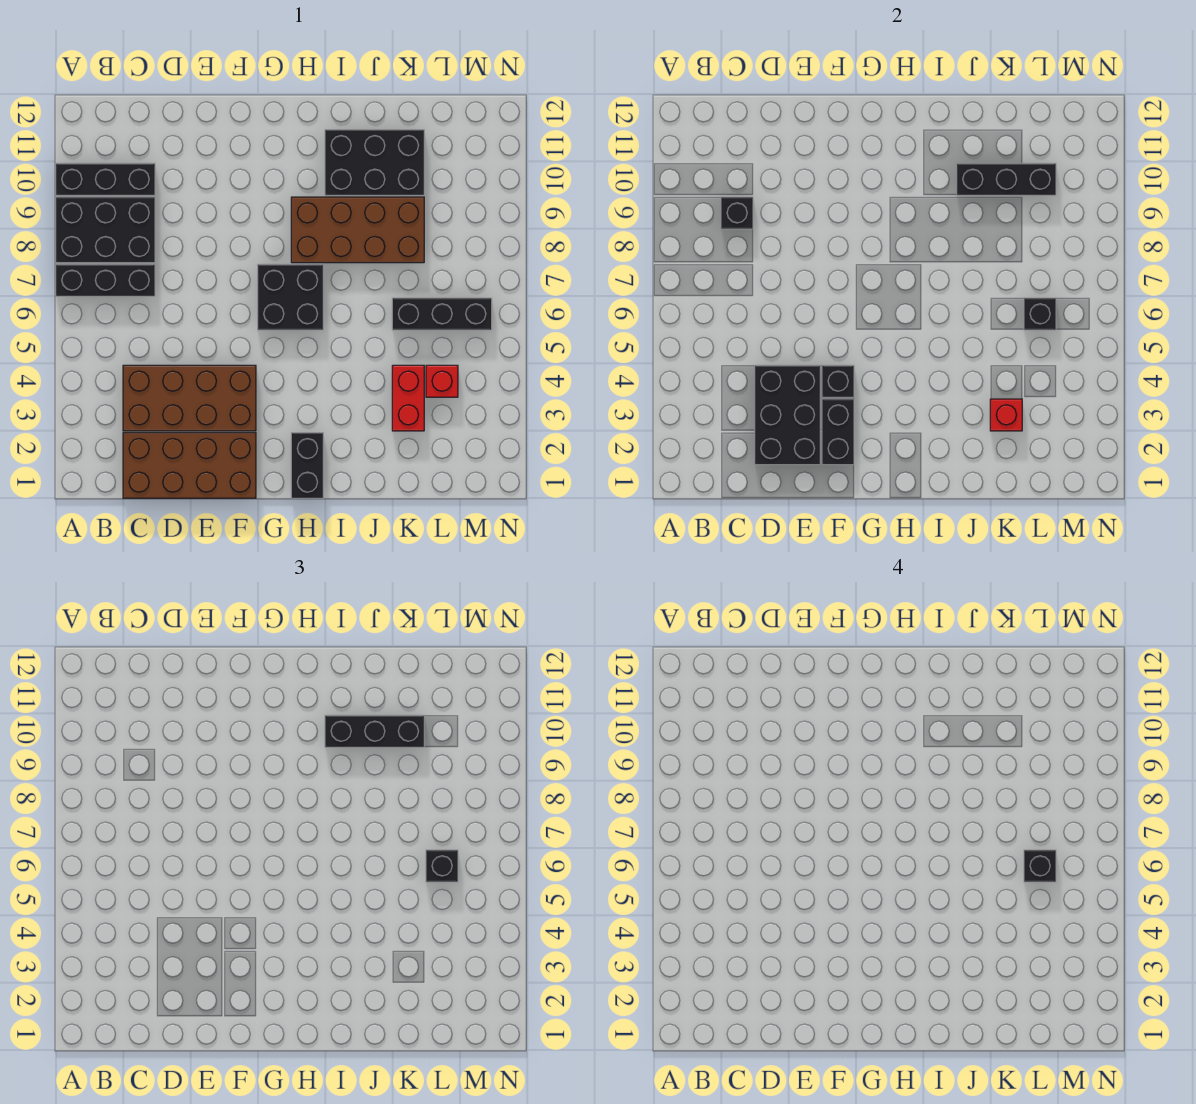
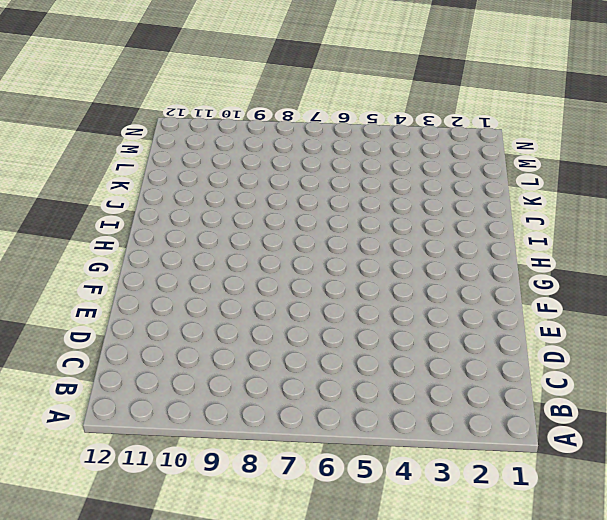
none -> black 1x3 brick [56,264,155,296]
none -> black 2x3 brick [56,197,155,263]
none -> black 1x3 brick [56,163,155,195]

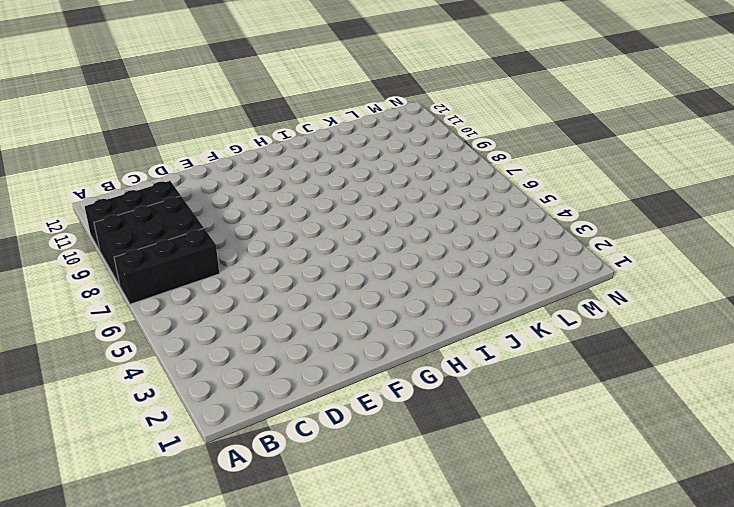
none -> brown 2x4 brick [123,433,256,498]
none -> brown 2x4 brick [123,365,256,431]
none -> black 2x2 brick [258,264,323,330]

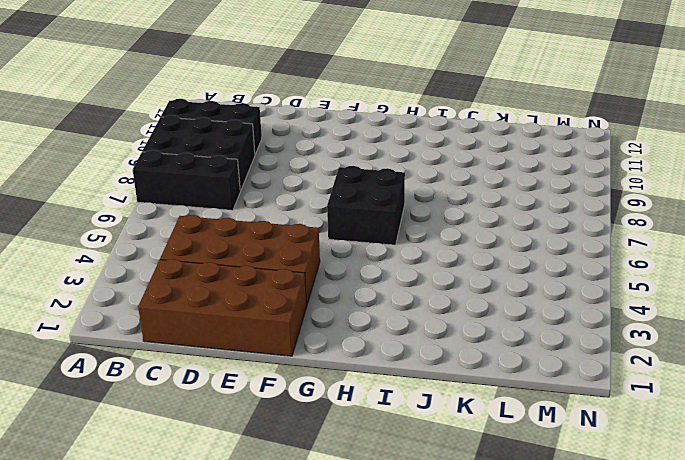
none -> black 1x2 brick [291,433,323,498]
none -> brown 2x4 brick [291,197,424,263]
none -> black 2x3 brick [325,130,424,195]

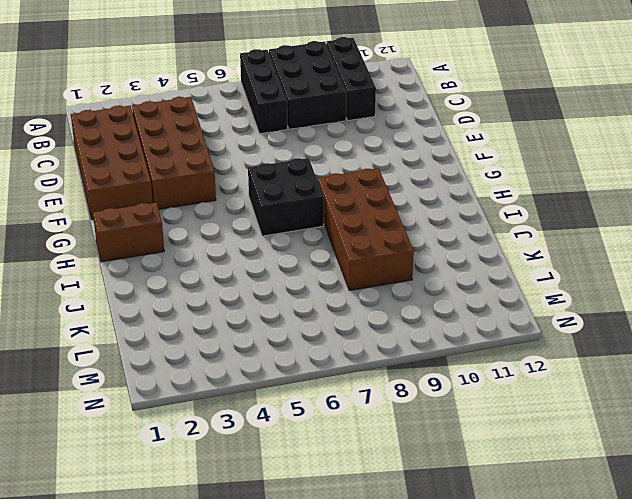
brown 1x2 brick [93,203,164,262] -> black 1x2 brick [291,433,323,498]
none -> black 2x3 brick [325,130,424,195]
none -> red 1x2 brick [392,365,424,431]
none -> black 1x3 brick [392,298,492,330]

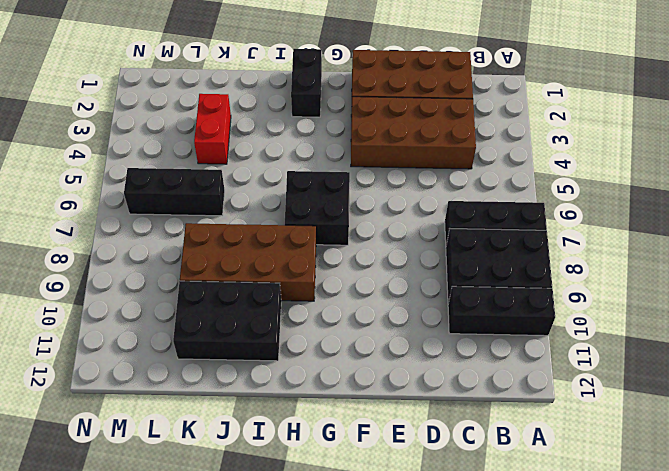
none -> red 1x1 brick [426,365,458,397]
none -> black 1x1 brick [721,197,753,229]
none -> black 2x3 brick [755,365,820,465]

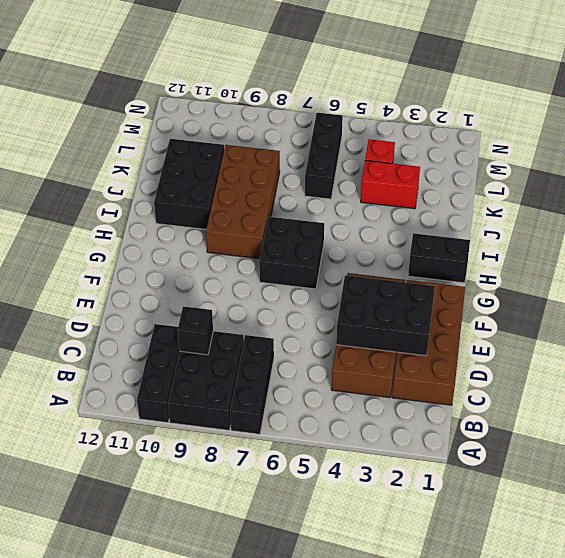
none -> black 1x2 brick [822,399,854,465]
none -> black 1x1 brick [822,365,854,397]
none -> black 1x3 brick [957,163,1056,195]

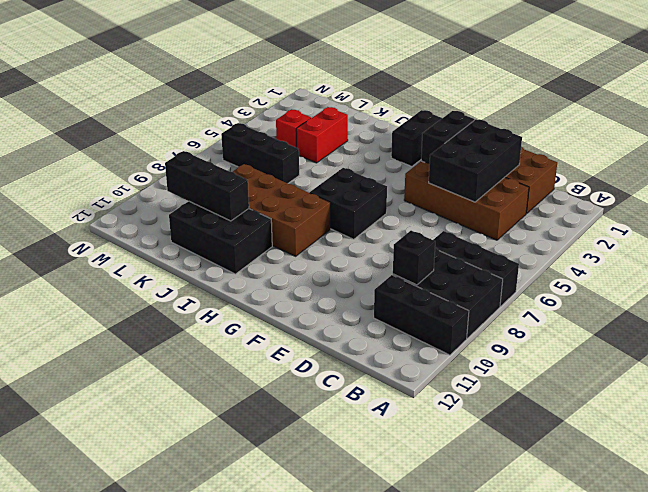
none -> black 1x1 brick [822,365,854,397]
none -> red 1x1 brick [990,399,1022,431]
none -> black 1x1 brick [1024,298,1056,330]

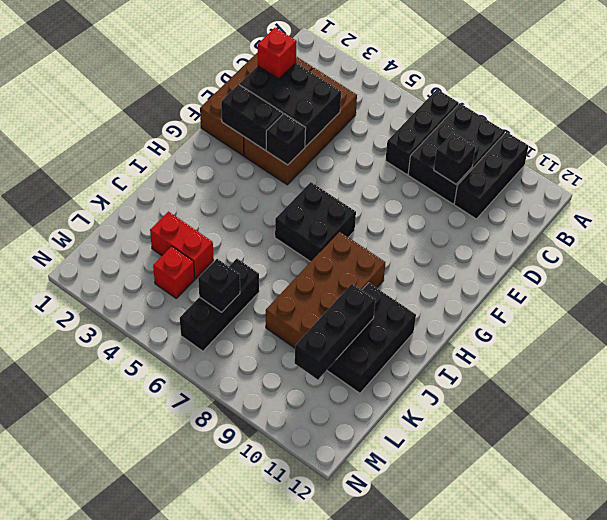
red 1x1 brick [258,28,297,79] -> red 1x1 brick moved to [990,399,1022,431]
none -> black 1x2 brick [291,433,323,498]
none -> black 1x3 brick [325,715,424,747]
none -> black 1x1 brick [426,850,458,882]

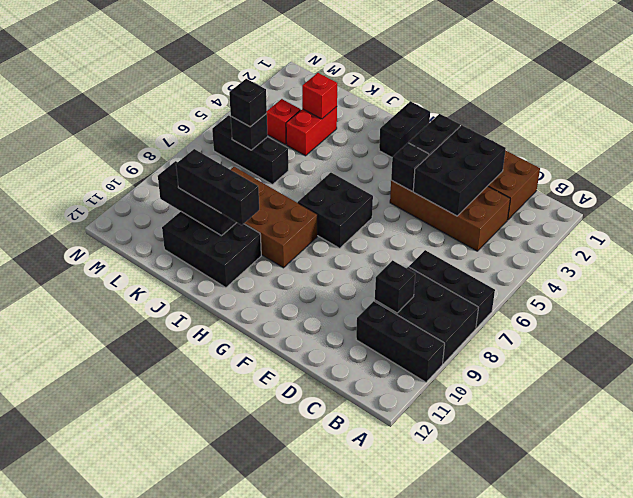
none -> black 1x1 brick [1024,850,1056,882]

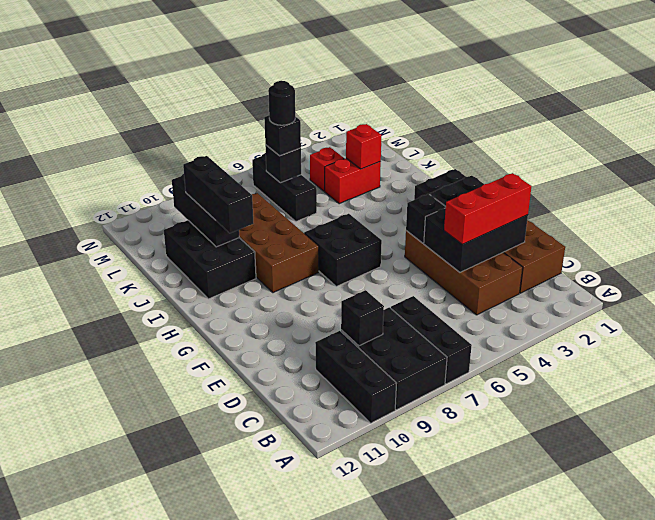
red 1x3 brick [444,173,532,244] -> none
black 1x1 round brick [268,81,295,125] -> black 1x1 brick [1024,850,1056,882]

